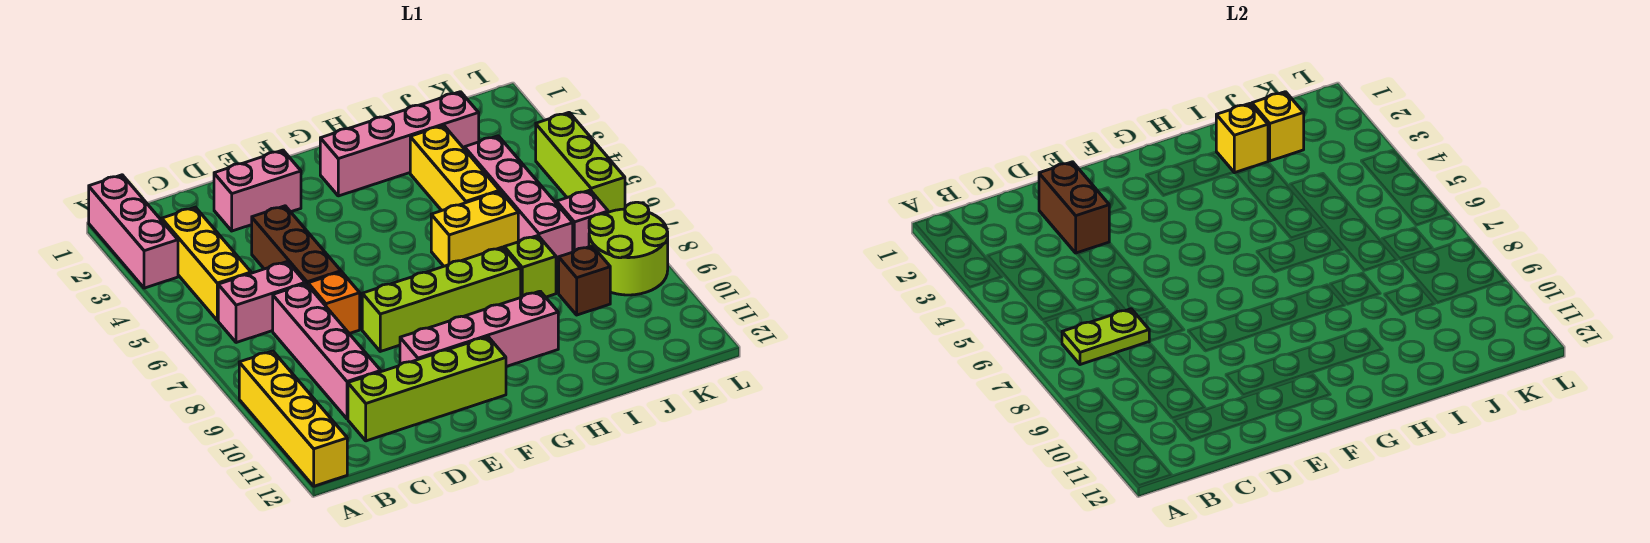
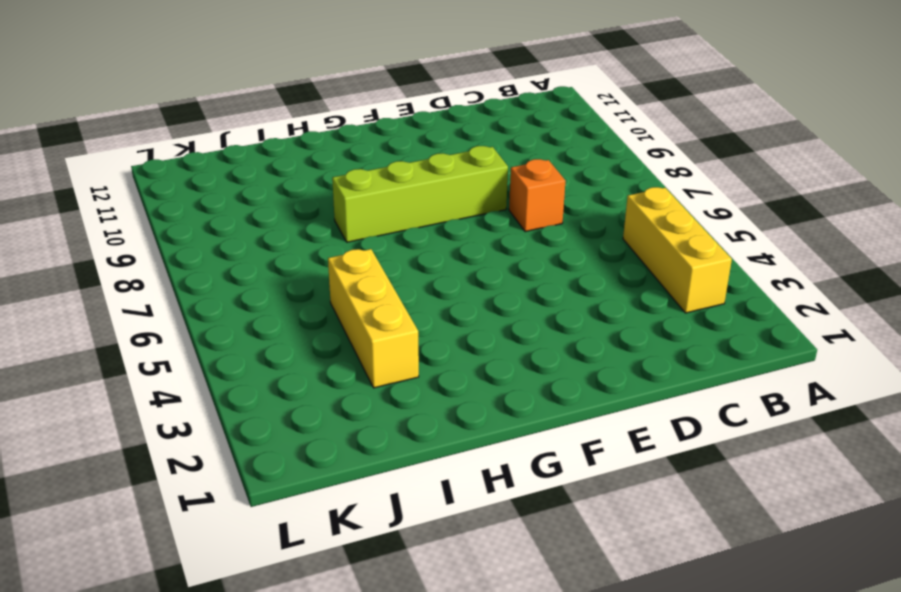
none -> pink 1x3 brick [89,175,178,288]
none -> yellow 1x4 brick [239,351,347,486]
none -> pink 1x2 brick [218,262,305,343]

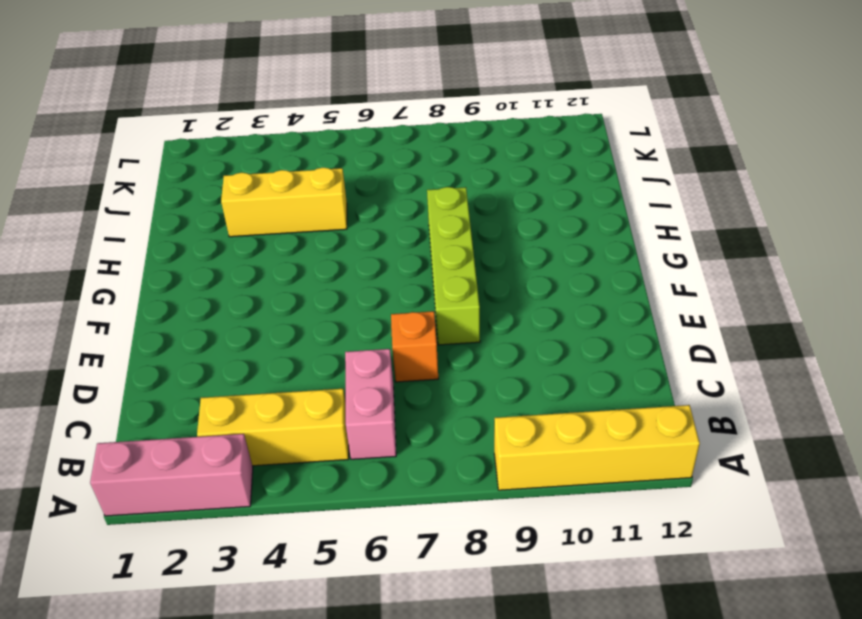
none -> pink 1x4 brick [273,284,381,419]
none -> lime 1x4 brick [348,337,506,441]
none -> pink 1x2 brick [214,150,301,231]

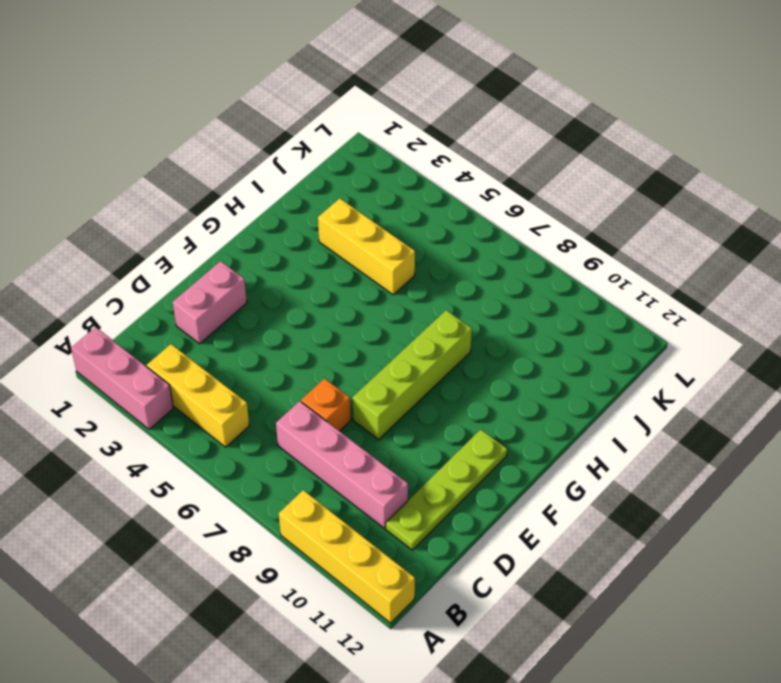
lime 1x4 plate [386,430,507,550] -> lime 1x4 brick [348,337,506,441]
none -> pink 1x2 brick [218,262,305,343]
none -> brown 1x3 brick [252,206,341,285]
none -> pink 1x4 brick [400,291,558,367]

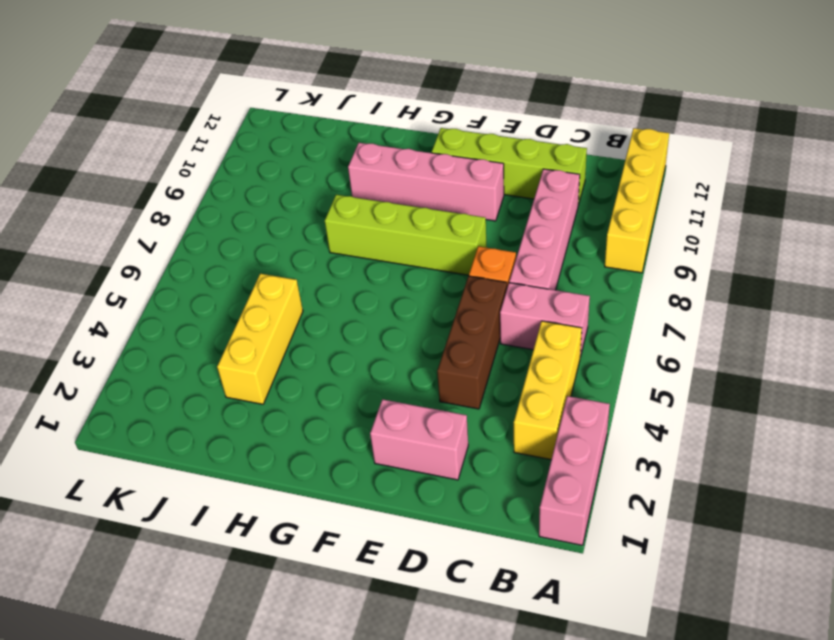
none -> pink 1x4 brick [320,92,479,196]
none -> yellow 1x2 brick [431,191,518,266]
none -> lime 1x1 brick [504,236,556,297]

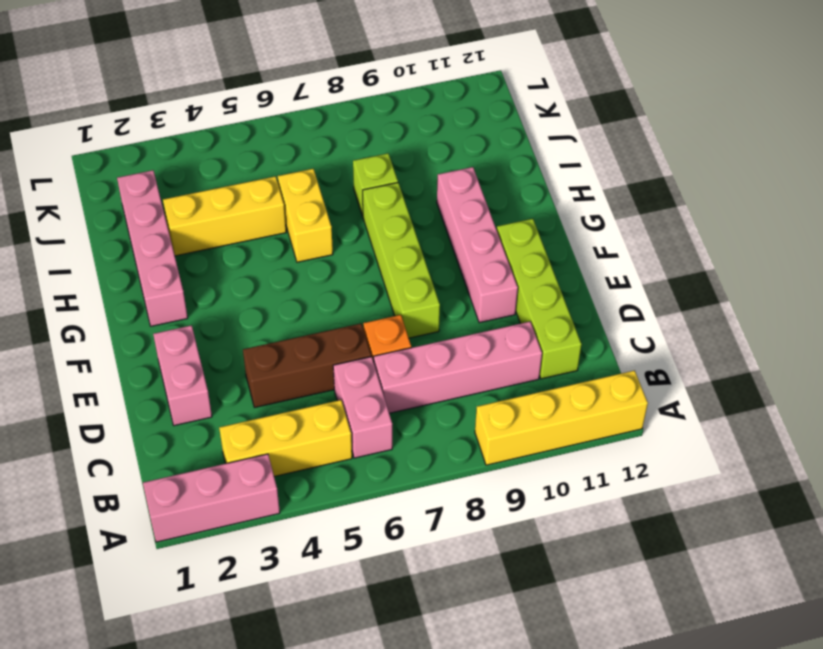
none -> pink 1x4 brick [465,136,573,265]
none -> brown 1x1 brick [559,246,610,315]
none -> pink 1x1 brick [557,190,608,252]

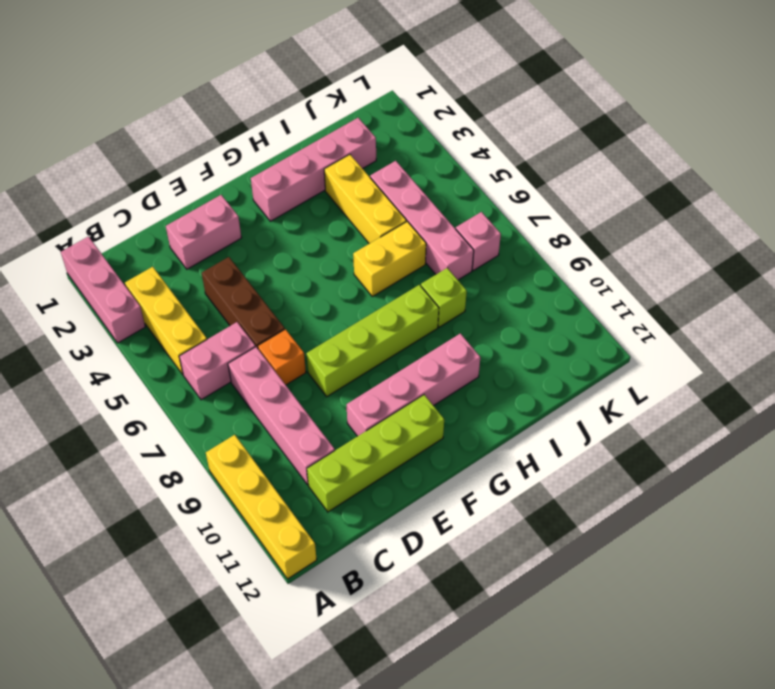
none -> brown 1x1 brick [559,246,610,315]
none -> lime 2x2 round brick [589,202,668,295]
none -> lime 1x3 brick [536,113,625,212]

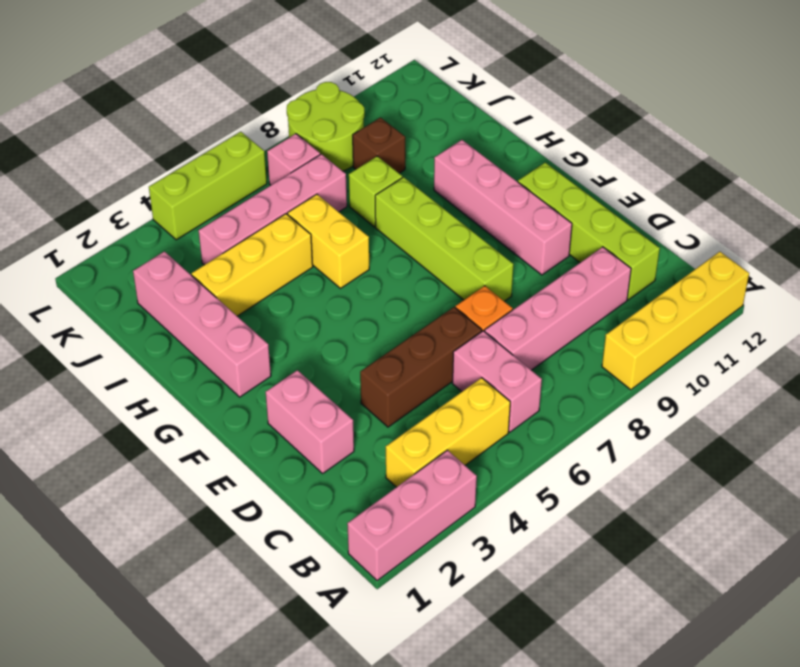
none -> lime 1x2 plate [1062,309,1149,365]
none -> brown 1x2 brick [1039,162,1109,253]
none -> yellow 1x1 brick [1216,104,1268,173]

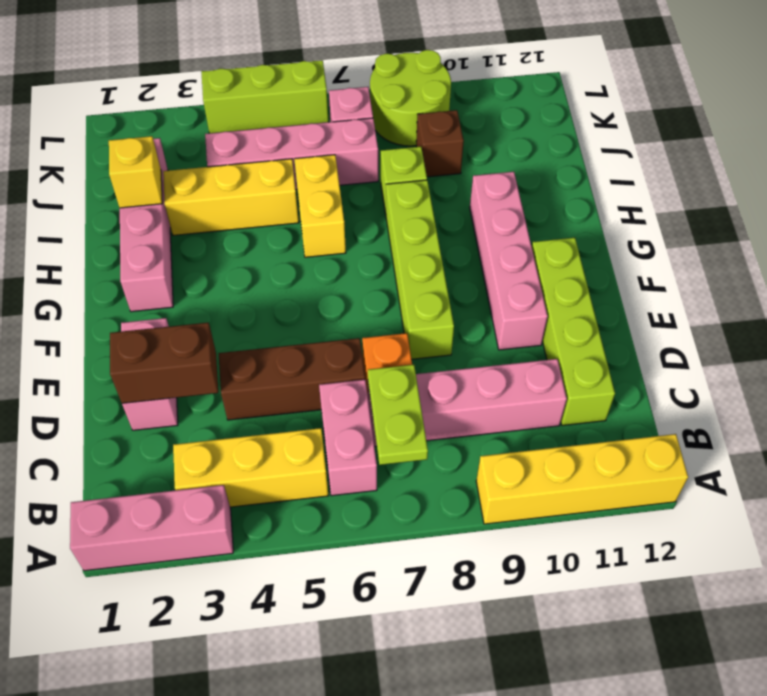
none -> yellow 1x1 brick [1252,92,1304,161]

